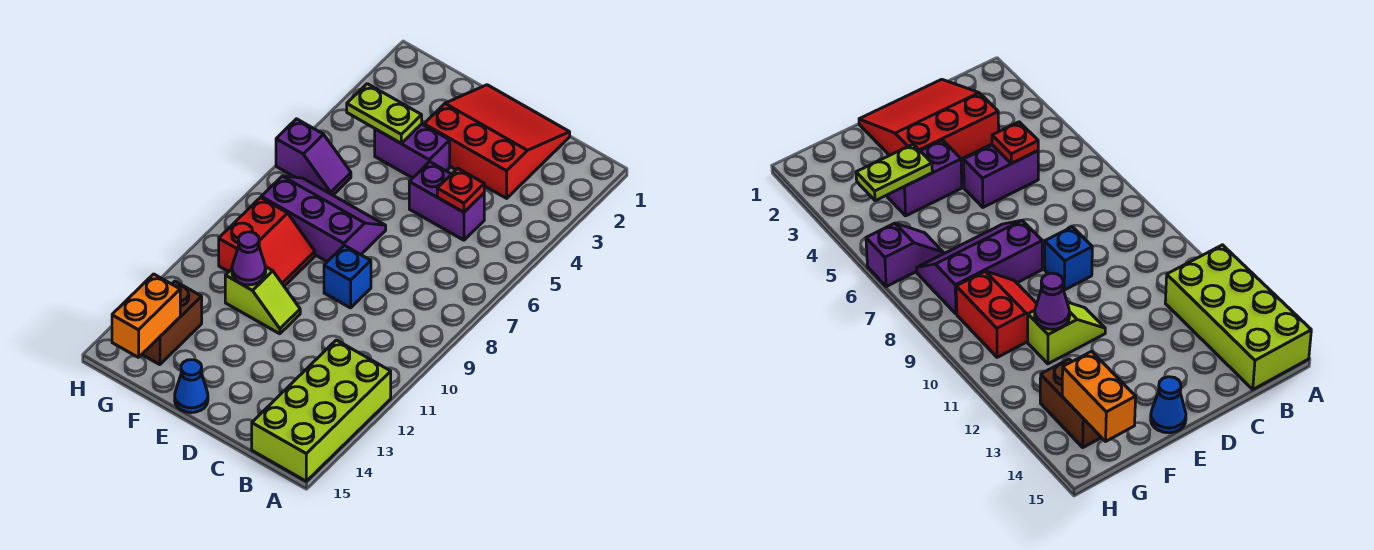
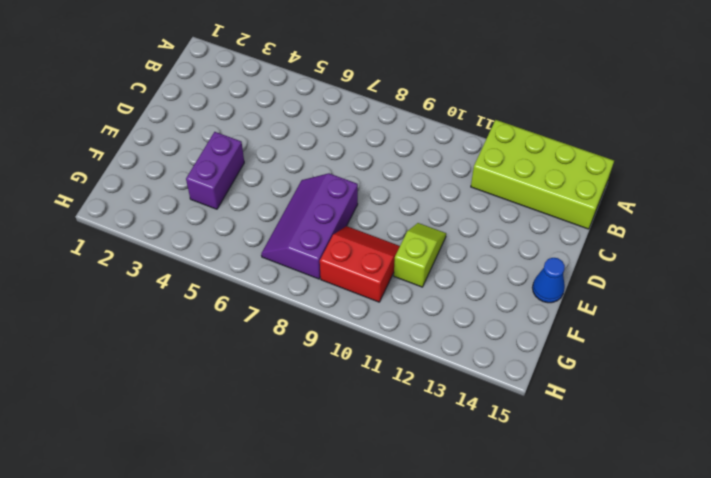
none -> red 3x3 slope [424,85,570,198]
none -> purple 1x2 brick [409,162,484,240]
none -> blue 1x1 brick [324,245,371,308]

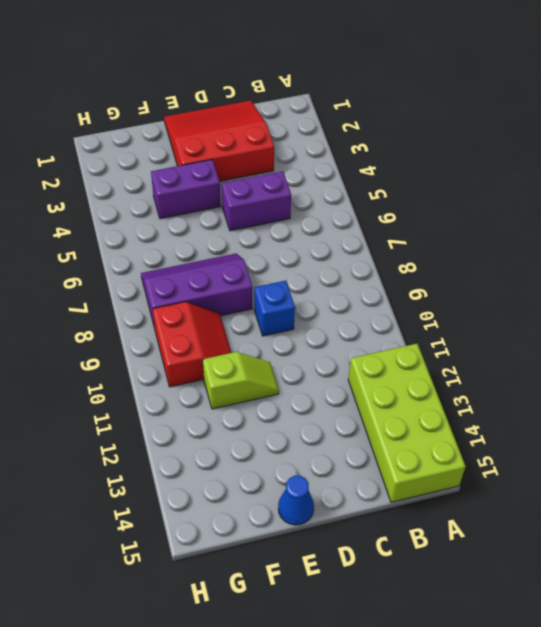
none -> purple 1x2 slope [276,119,351,195]
none -> brown 1x2 brick [142,281,202,365]
none -> red 1x1 plate [437,168,484,212]

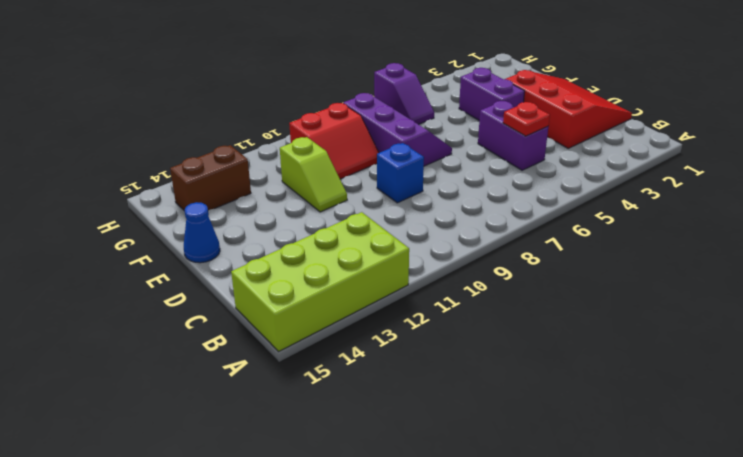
none -> lime 1x2 plate [347,84,422,143]
none -> purple 1x1 cone [232,232,266,285]
none -> orange 1x2 brick [112,274,180,357]

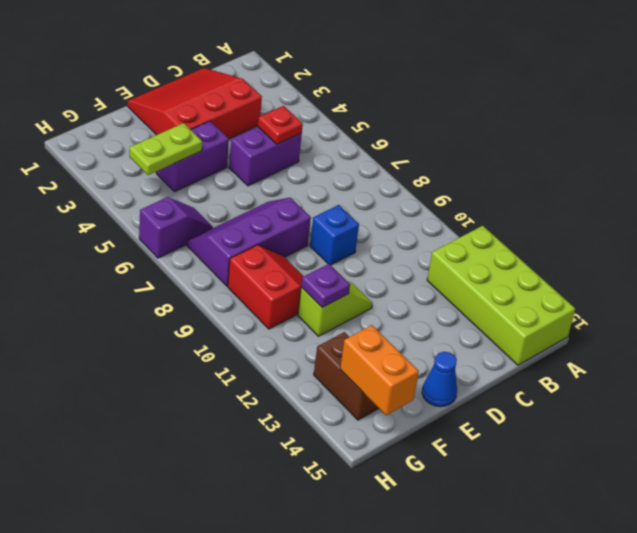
purple 1x1 plate [301,264,350,307] -> purple 1x1 cone [232,232,266,285]

